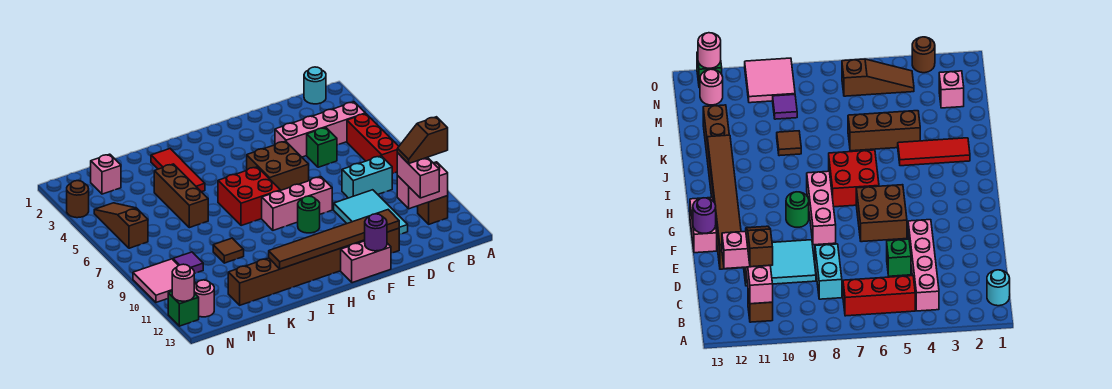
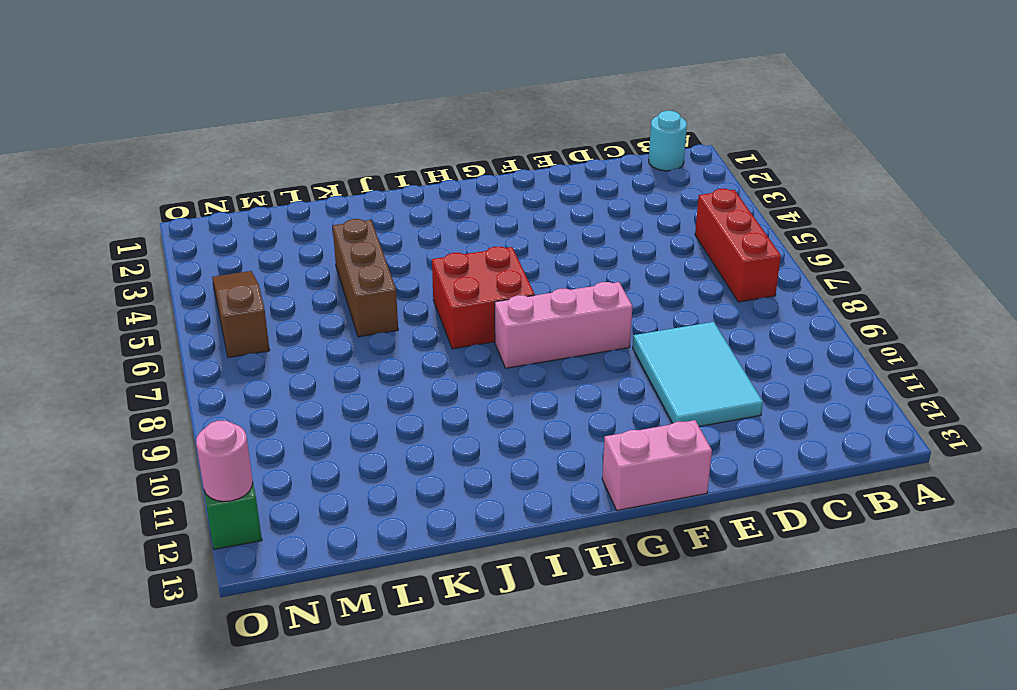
none -> pink 1x4 brick [275,102,366,157]
none -> brown 1x1 brick [418,196,448,224]
none -> cyan 1x2 brick [342,156,392,198]

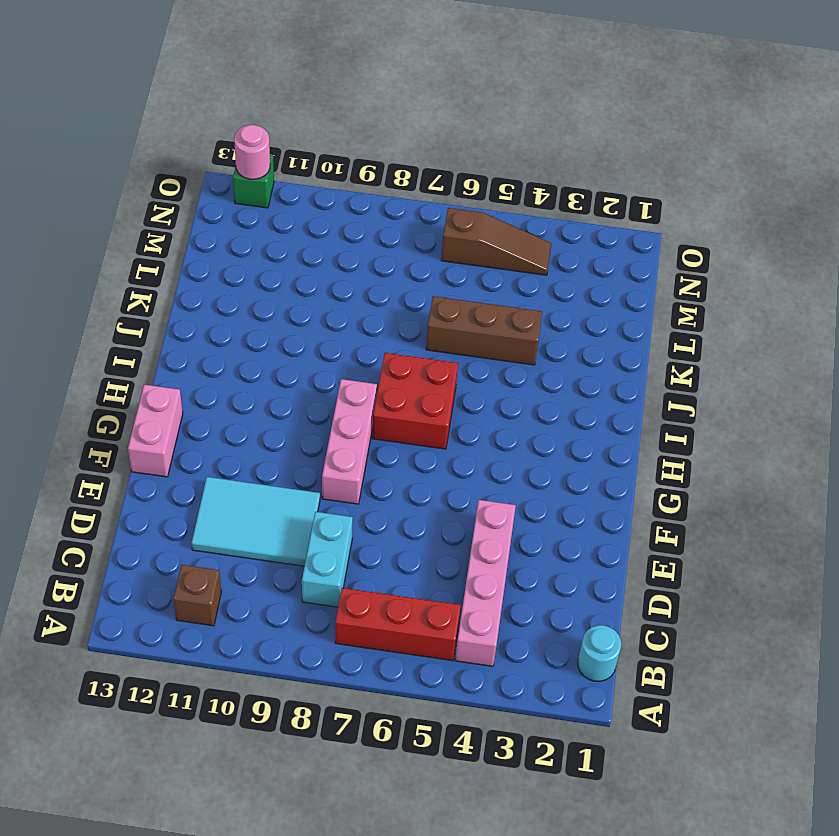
none -> green 1x1 brick [307,127,337,167]
none -> brown 1x8 brick [228,228,399,305]
none -> brown 2x2 brick [247,141,309,190]

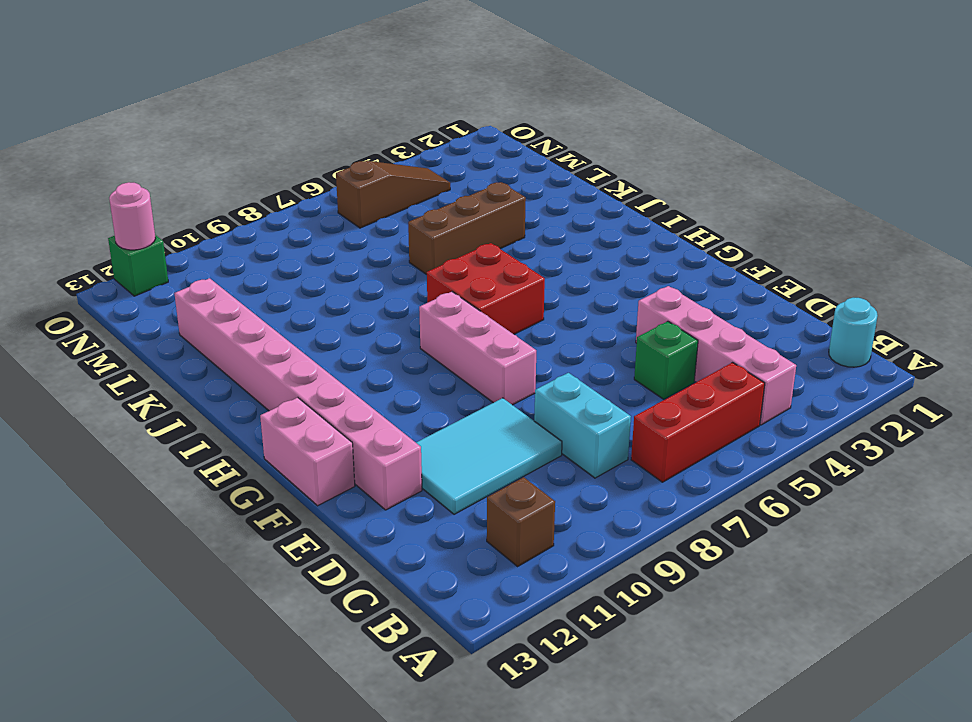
pink 1x8 brick [174,278,422,510] -> brown 1x8 brick [228,228,399,305]
none -> brown 2x2 brick [247,141,309,190]
none -> green 1x1 round brick [298,196,320,233]
none -> red 1x3 tile [151,149,205,192]

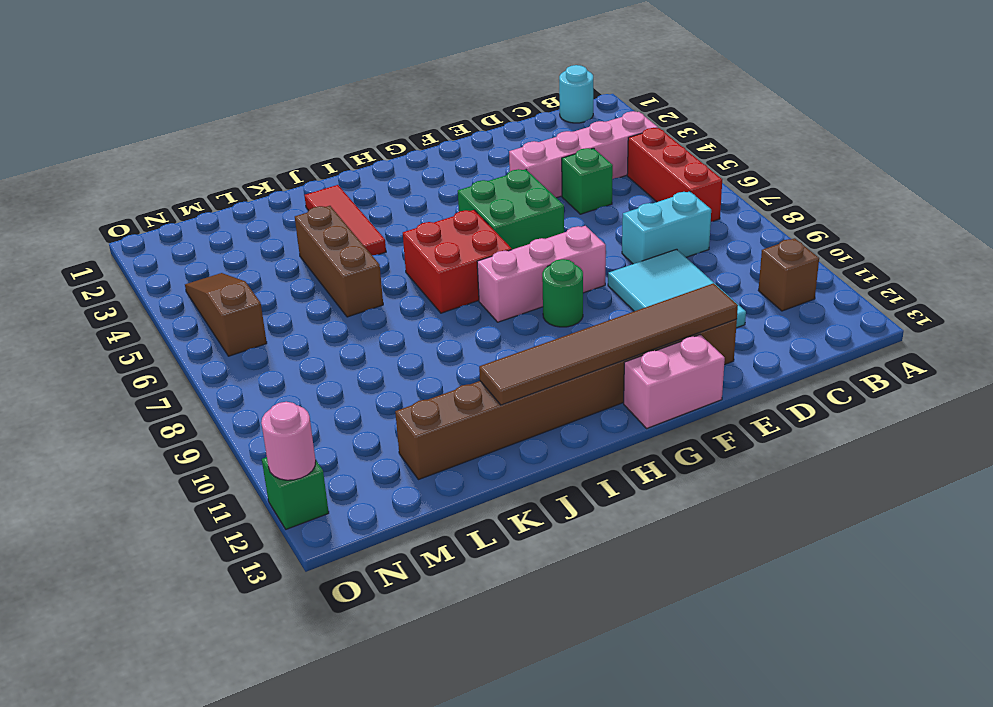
green 2x2 brick [458,169,564,250] -> brown 2x2 brick [247,141,309,190]
none -> brown 1x1 tile [213,238,244,263]
none -> pink 1x1 brick [91,154,121,194]
none -> purple 1x1 tile [173,252,203,274]

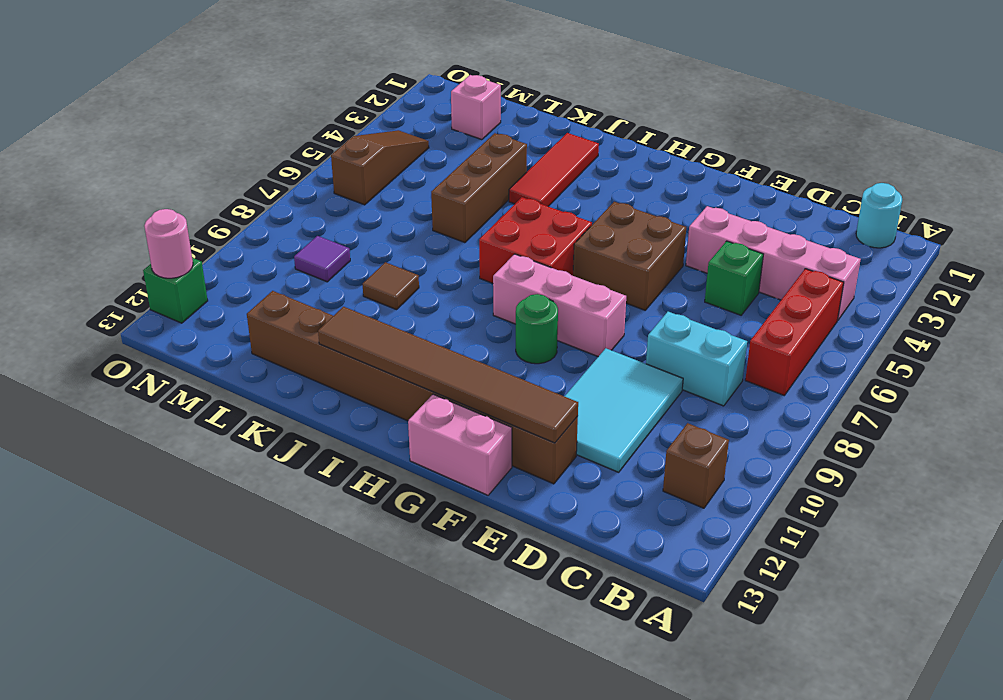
none -> pink 2x2 tile [133,259,195,302]
none -> pink 1x1 round brick [194,280,214,317]
none -> brown 1x1 round brick [67,181,89,218]

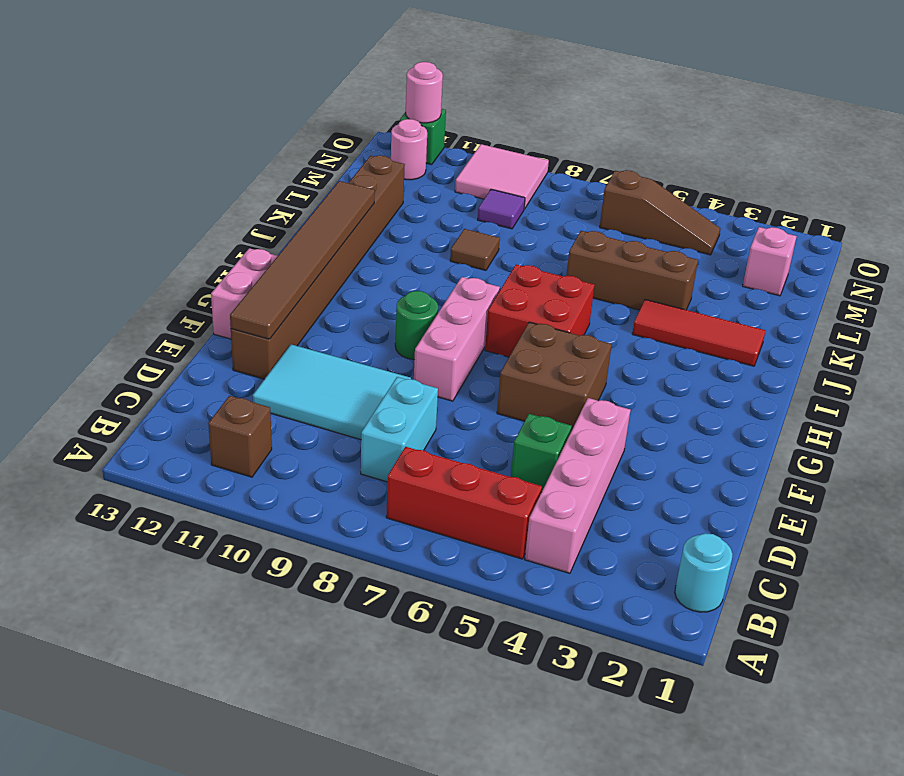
none -> brown 1x1 round brick [67,181,89,218]
none -> pink 1x2 brick [397,162,448,209]
none -> purple 1x1 round brick [365,214,387,251]

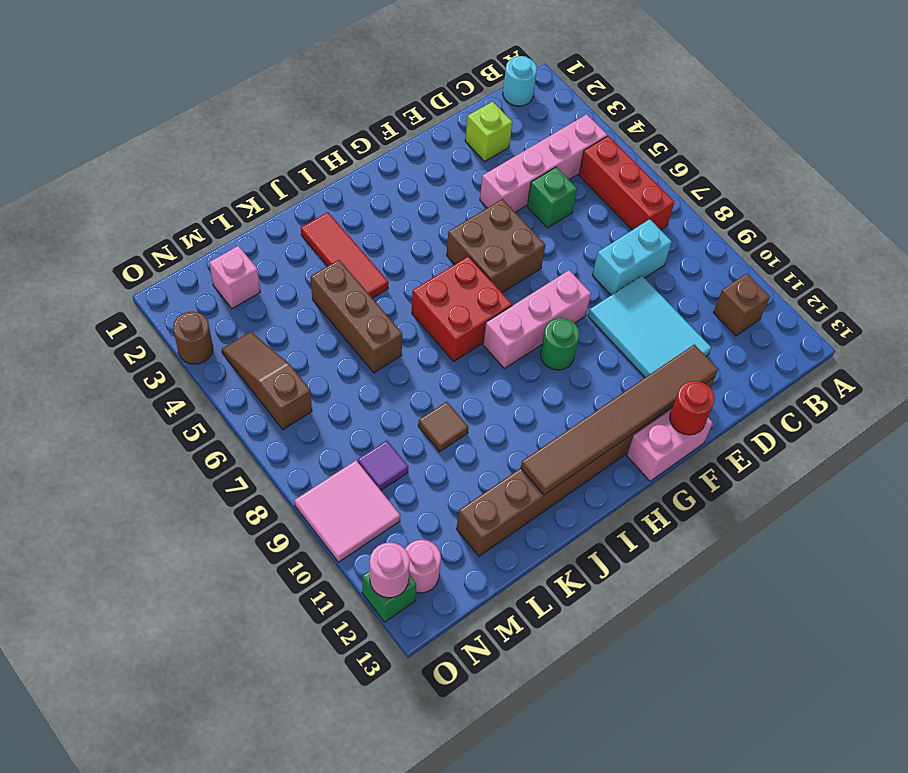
lime 1x1 brick [465,102,512,161] -> none
red 1x1 round brick [670,381,715,435] -> purple 1x1 round brick [365,214,387,251]
none -> pink 1x2 brick [397,162,448,209]
none -> pink 1x2 brick [397,153,439,198]
none -> brown 1x2 slope [397,117,448,164]

